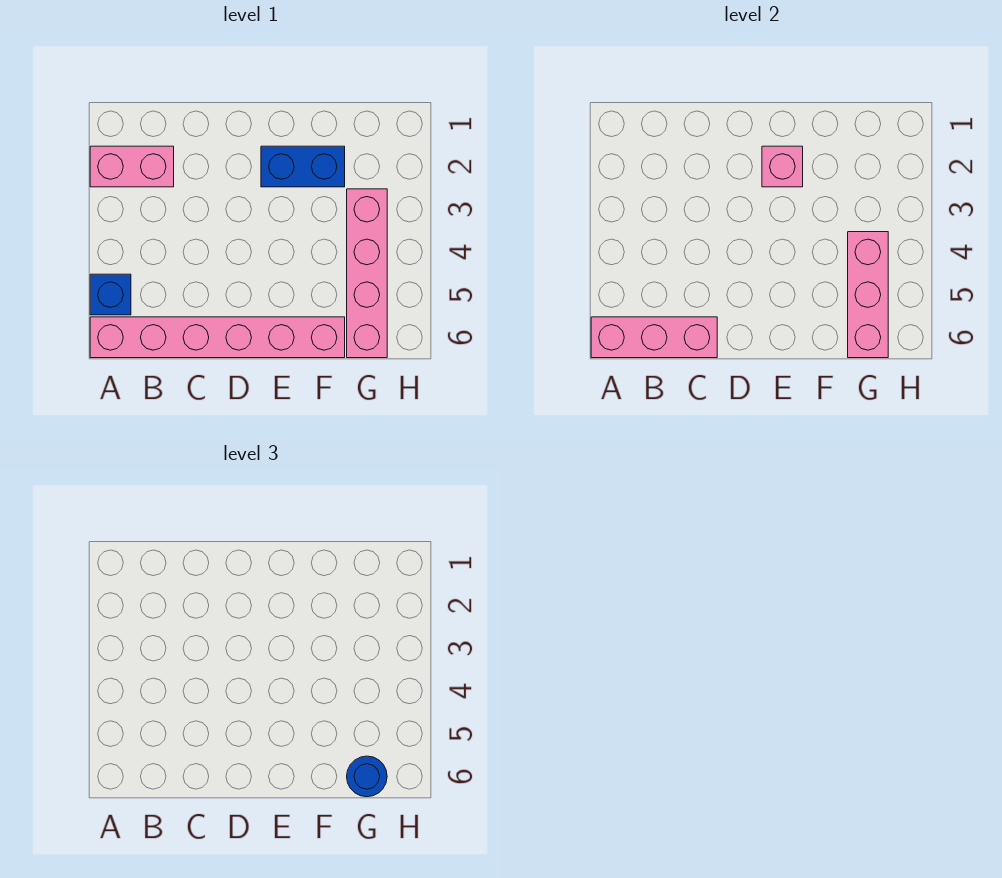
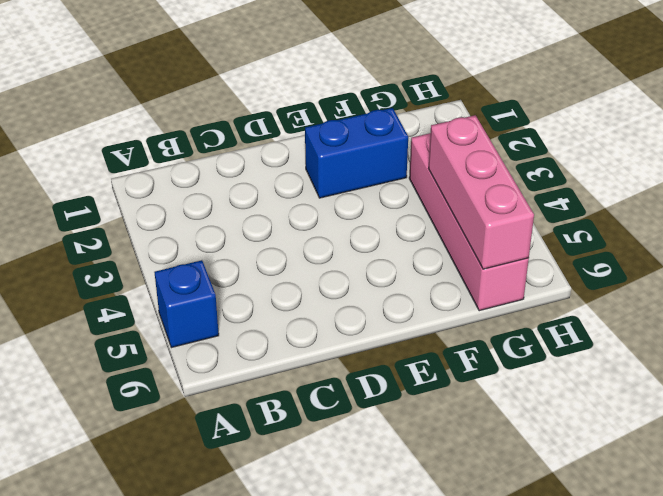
none -> pink 1x2 brick [90,146,174,187]
none -> pink 1x6 brick [90,317,345,358]

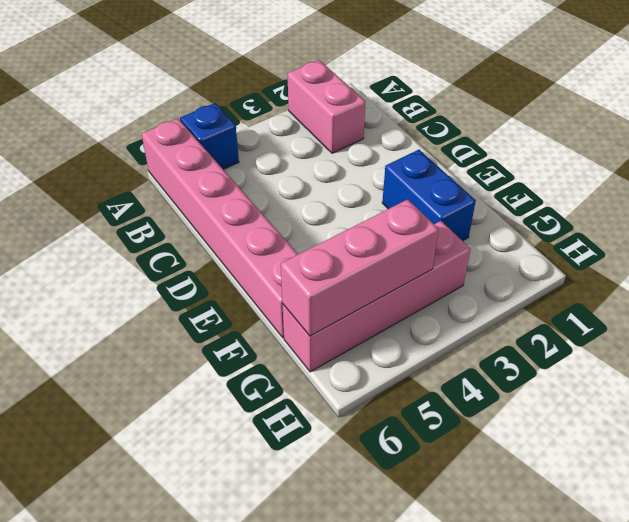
none -> pink 1x3 brick [591,317,717,358]
none -> pink 1x1 brick [762,146,803,187]

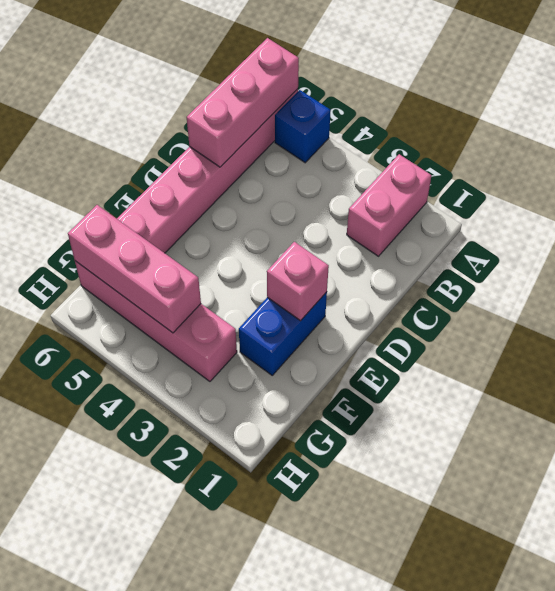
none -> blue 1x1 round brick [347,756,387,797]

